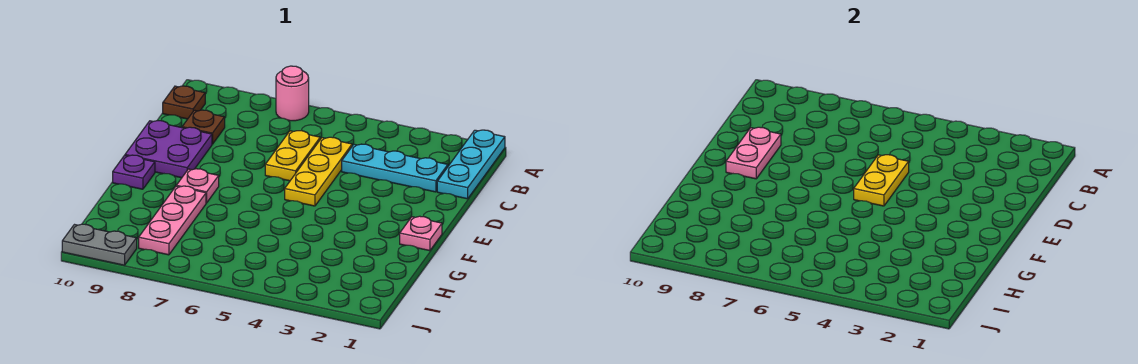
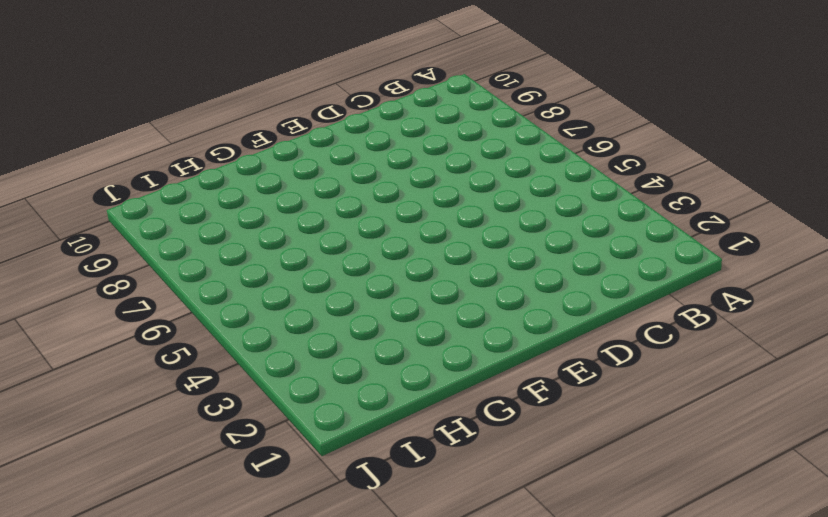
none -> cyan 1x3 plate [437,130,505,199]
none -> pink 1x1 round brick [276,66,309,121]
none -> brown 1x1 plate [163,86,205,119]

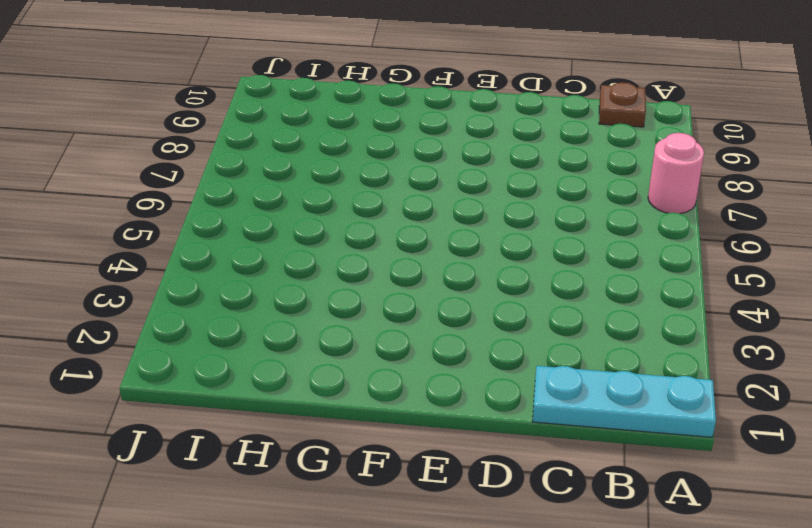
none -> cyan 1x3 plate [342,144,448,192]
none -> yellow 1x3 plate [285,137,352,206]
none -> yellow 1x2 plate [265,131,320,181]

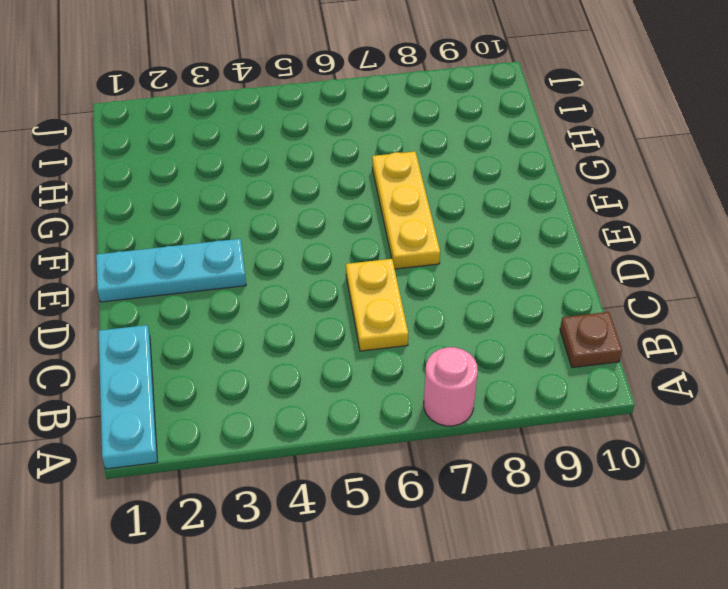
cyan 1x3 plate [96,239,246,302] -> cyan 1x3 plate moved to [342,144,448,192]
yellow 1x3 plate [372,152,440,269] -> yellow 1x3 plate moved to [285,137,352,206]
none -> brown 1x1 plate [182,110,225,144]
none -> purple 2x2 plate [125,121,212,178]
none -> pink 1x1 plate [400,216,442,251]

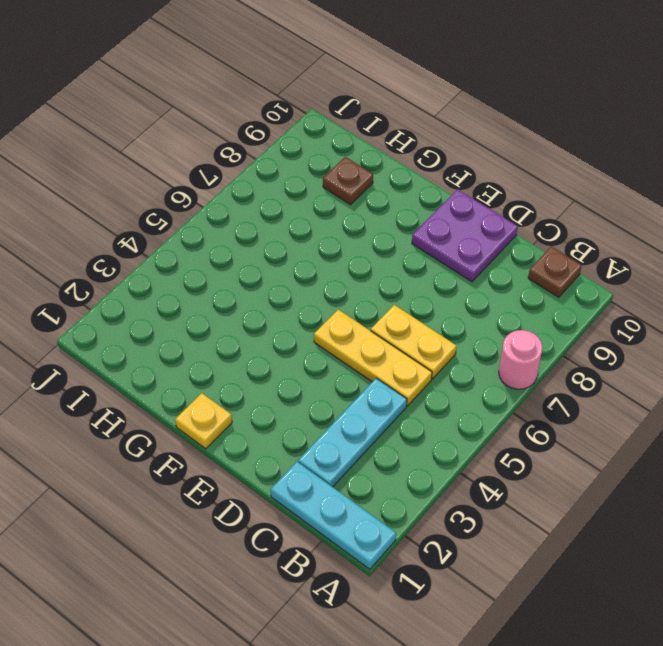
yellow 1x1 plate [175,393,232,449] -> pink 1x1 plate [400,216,442,251]
brown 1x1 plate [323,157,373,205] -> brown 1x1 plate moved to [182,110,225,144]
none -> pink 1x1 plate [176,169,219,203]
none -> purple 1x1 plate [113,155,155,189]
none -> pink 1x3 plate [139,186,206,255]

